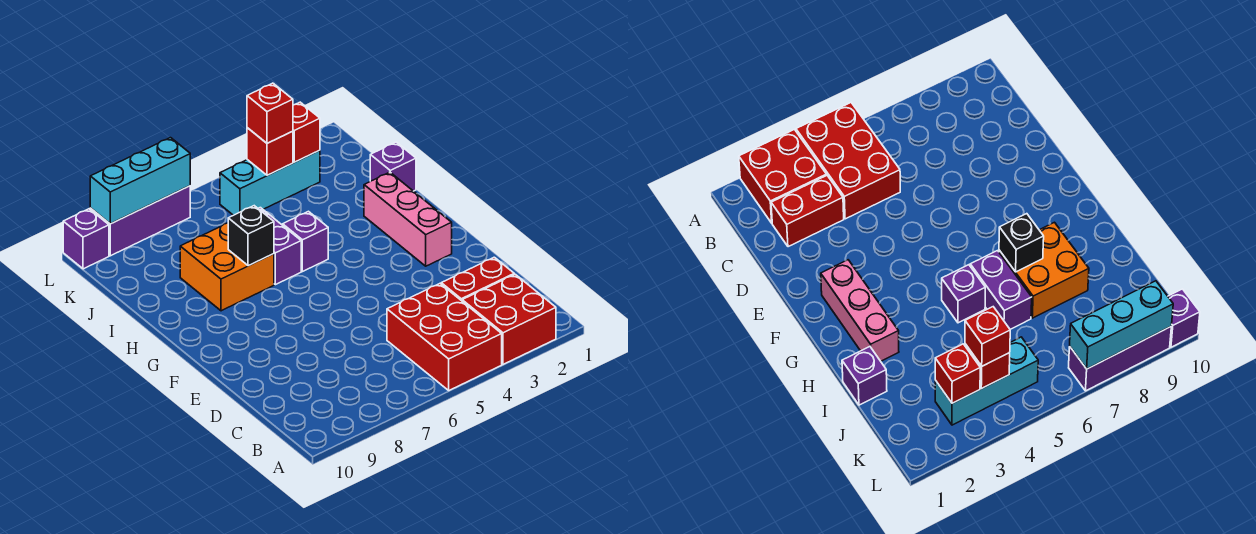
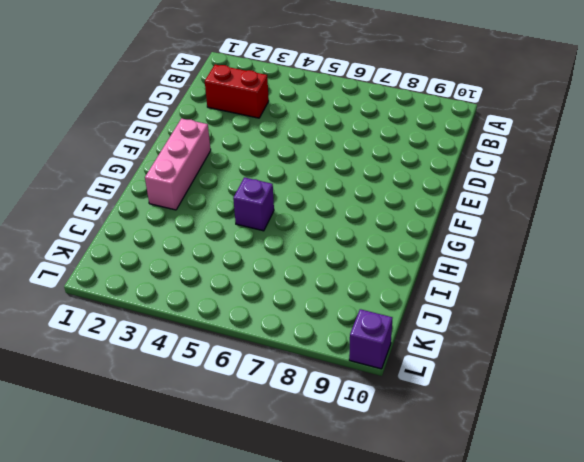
none -> red 2x2 brick [462,274,556,364]
none -> red 2x3 brick [387,284,502,390]
none -> purple 1x2 brick [258,208,301,285]

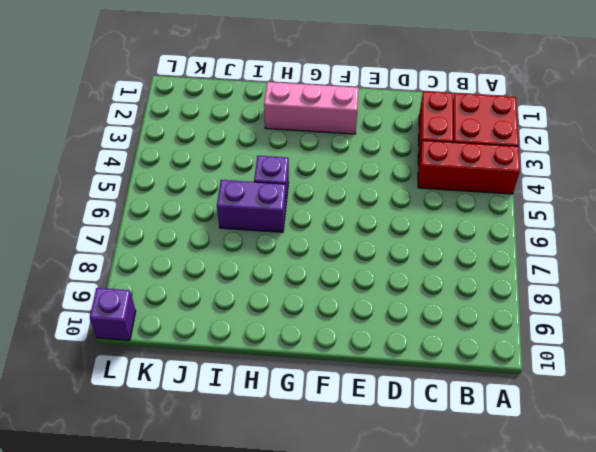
red 1x3 brick [418,140,520,194] -> red 2x3 brick [387,284,502,390]
none -> orange 2x2 brick [180,223,274,311]
none -> purple 1x1 brick [370,142,416,191]
none -> cyan 1x3 brick [220,150,320,215]

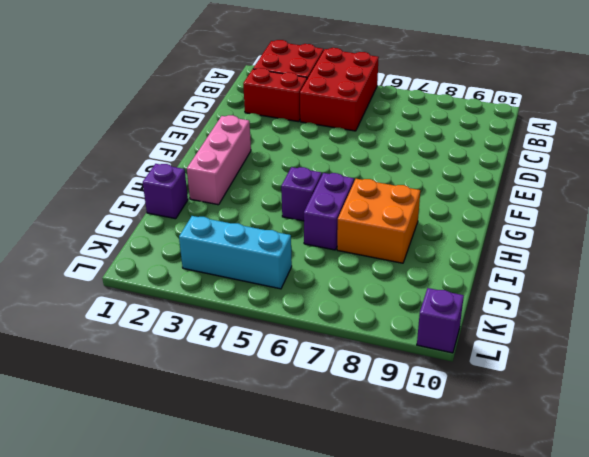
none -> purple 1x3 brick [90,186,190,256]
none -> black 1x1 brick [228,206,274,266]
none -> red 1x1 brick [293,102,320,162]

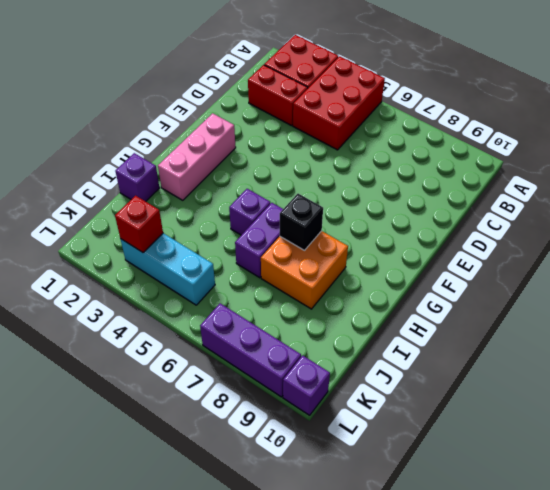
none -> red 1x1 brick [247,128,293,175]
none -> cyan 1x3 brick [90,138,190,224]
none -> red 1x1 brick [247,83,293,143]

